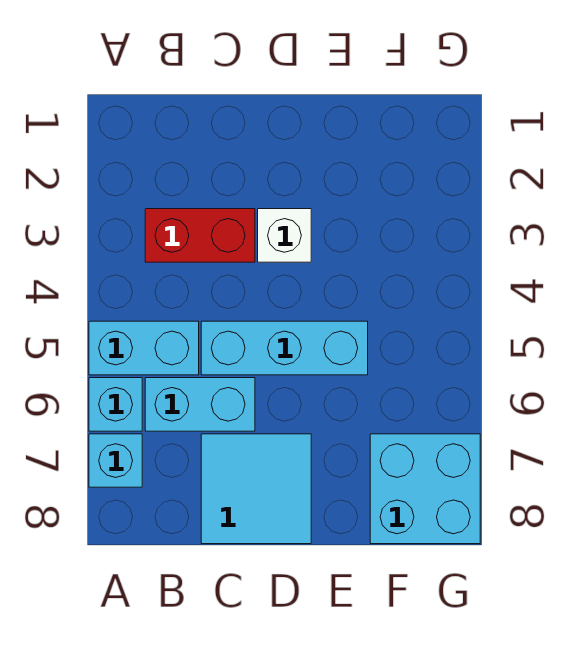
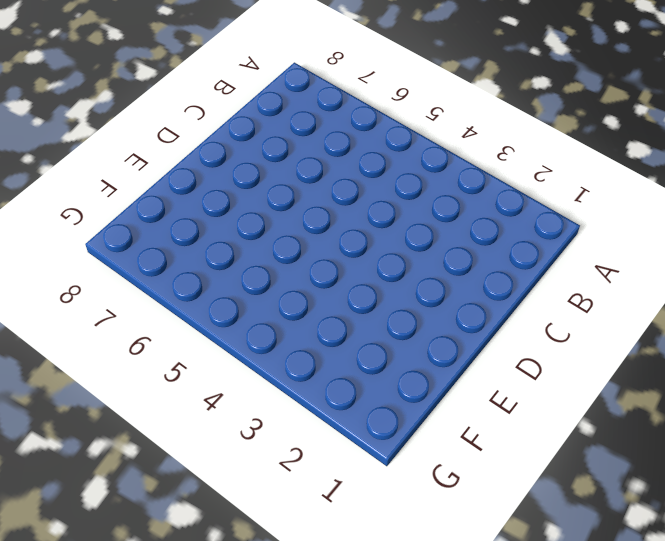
none -> cyan 1x2 brick [89,321,199,375]
none -> cyan 1x1 brick [89,378,142,431]

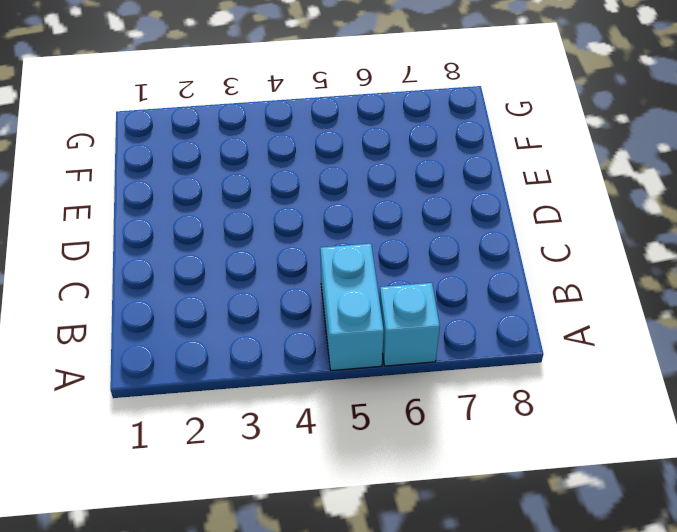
none -> cyan 1x1 brick [89,434,142,487]
none -> red 1x2 brick [145,209,255,262]

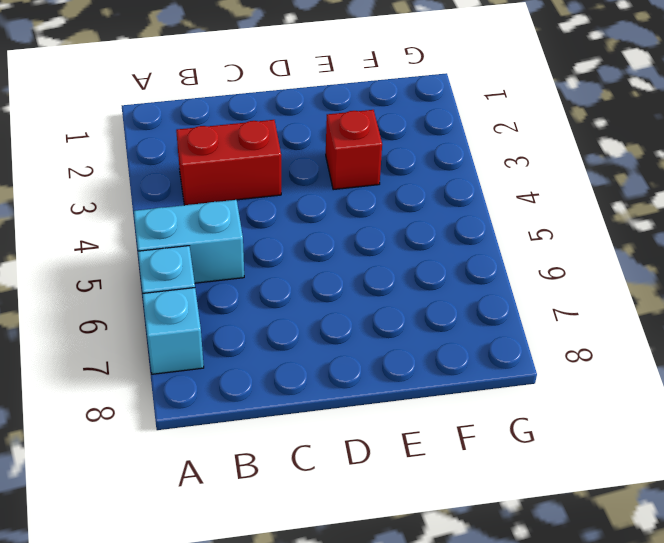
red 1x1 brick [326,110,382,190] -> none
none -> cyan 1x2 brick [145,378,255,431]
none -> cyan 1x3 brick [201,321,368,375]

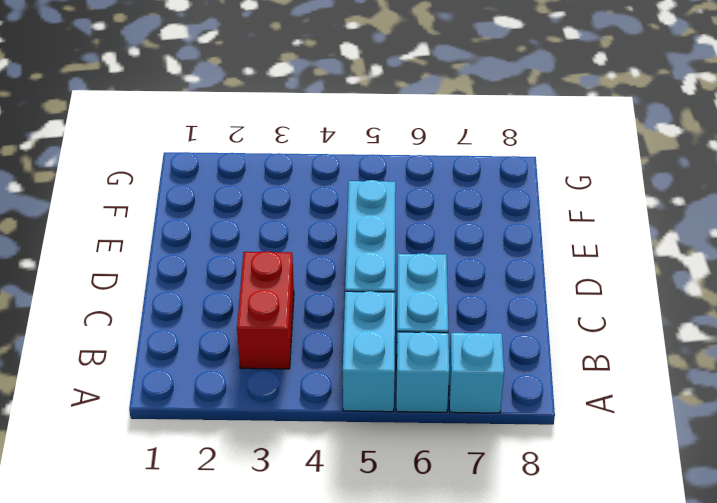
none -> cyan 2x2 tile [201,434,311,544]
none -> white 1x1 brick [258,209,311,262]

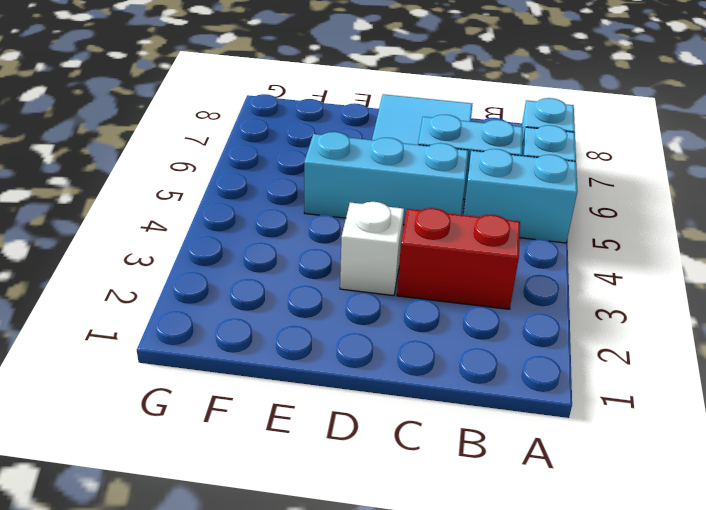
none -> cyan 2x2 brick [370,434,480,544]

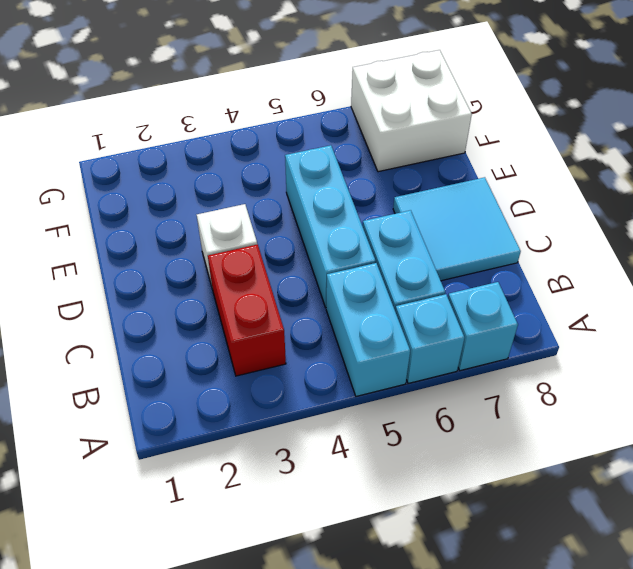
white 2x2 brick [351,50,472,172] -> cyan 2x2 brick [370,434,480,544]

